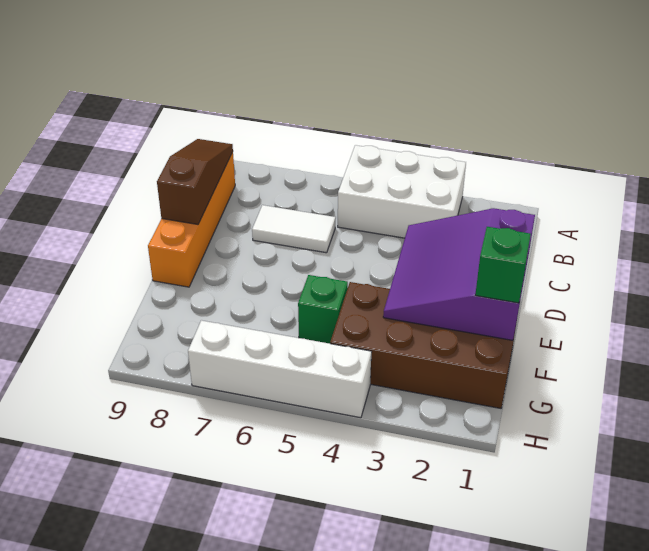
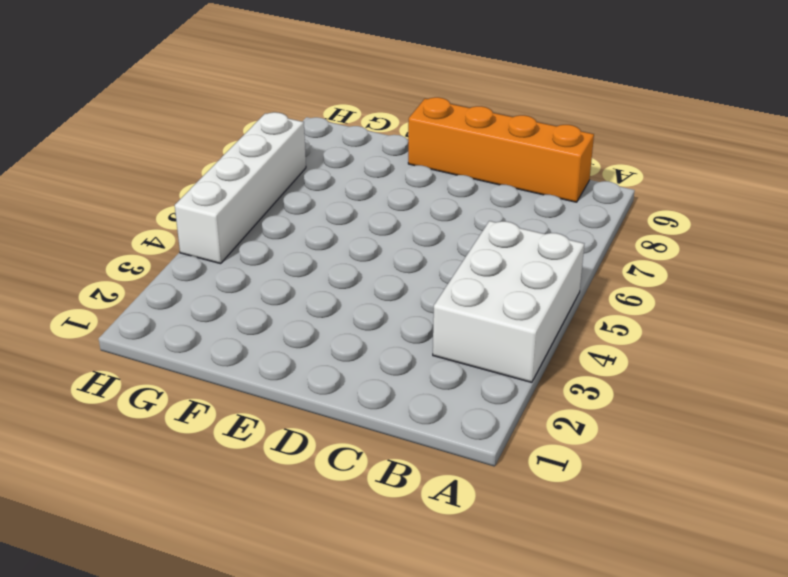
none -> white 1x2 tile [252,205,336,253]
none -> brown 2x4 brick [330,282,517,408]

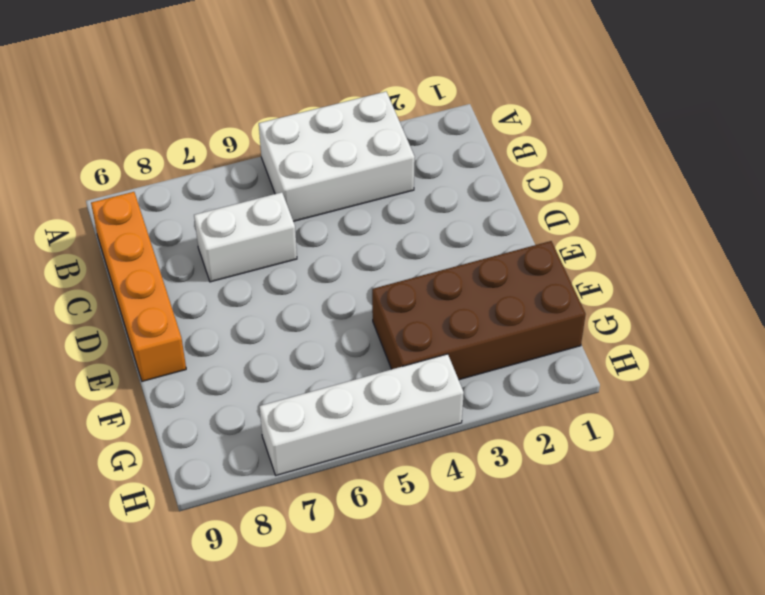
white 1x2 brick [194,192,297,282] -> white 1x2 tile [252,205,336,253]
none -> green 1x1 brick [298,275,348,344]
none -> brown 1x3 slope [157,139,233,224]

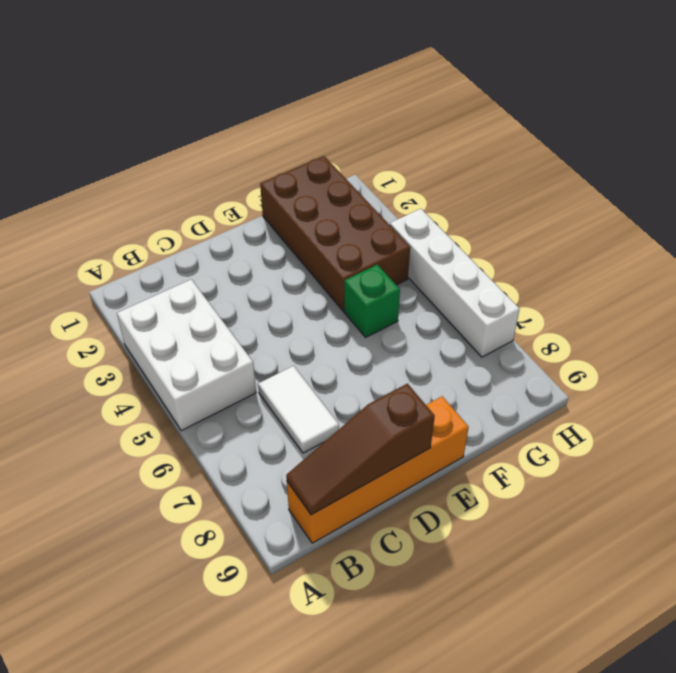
none -> purple 3x3 slope [383,208,535,340]
none -> green 1x1 brick [475,227,531,303]

